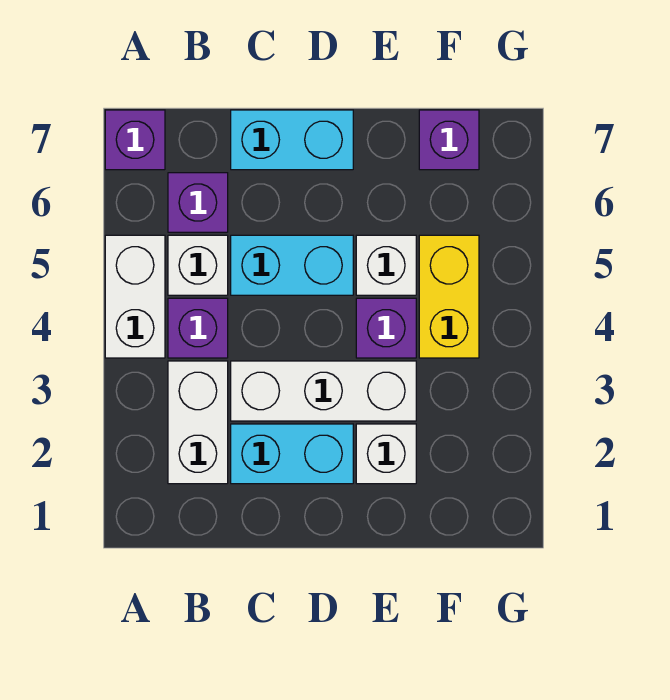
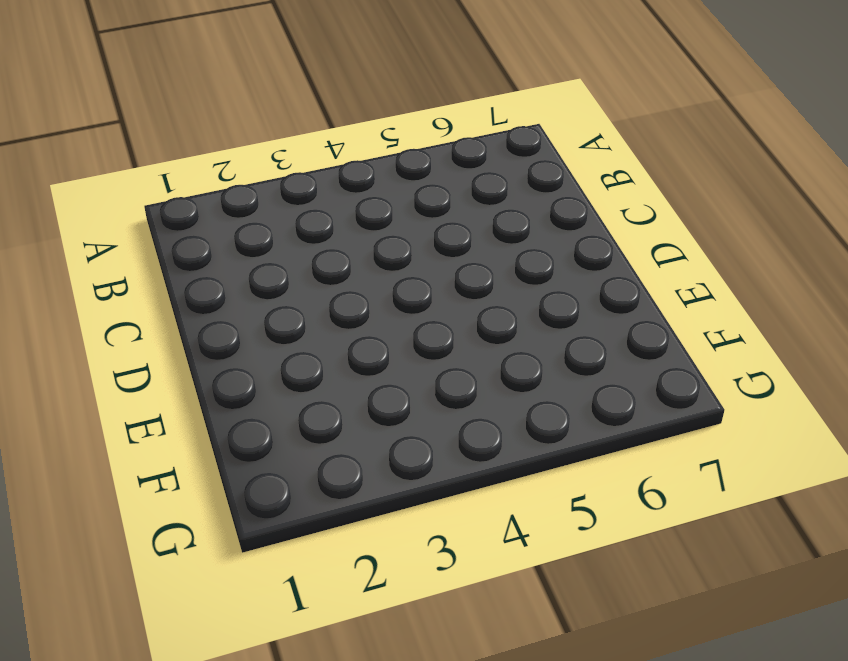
none -> white 1x2 brick [105,235,165,358]
none -> purple 1x1 brick [105,110,165,170]
none -> white 1x2 brick [168,361,228,484]

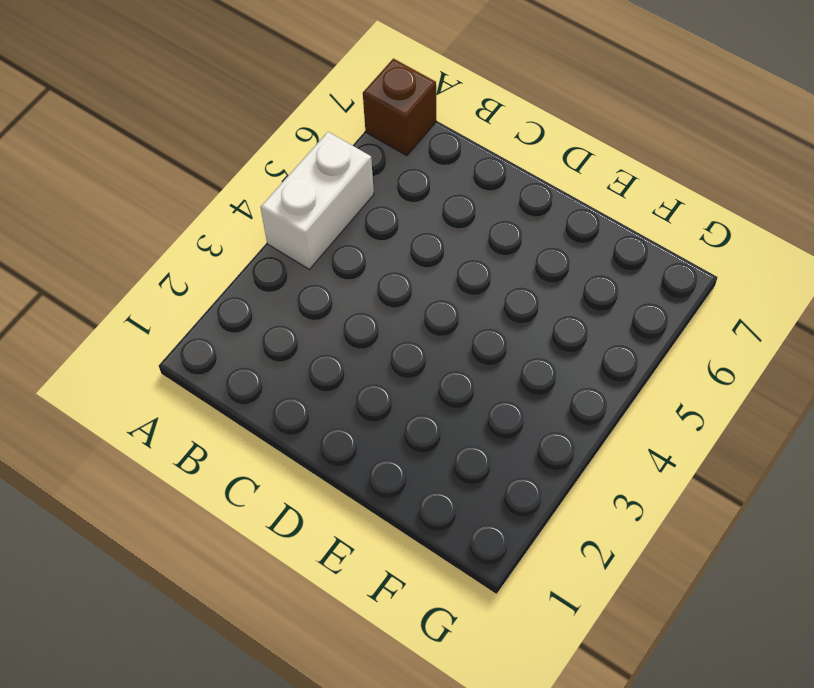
brown 1x1 brick [363,59,436,156] -> purple 1x1 brick [105,110,165,170]
none -> white 1x2 brick [168,361,228,484]
none -> purple 1x1 brick [168,298,228,358]
none -> white 1x1 brick [168,235,228,295]

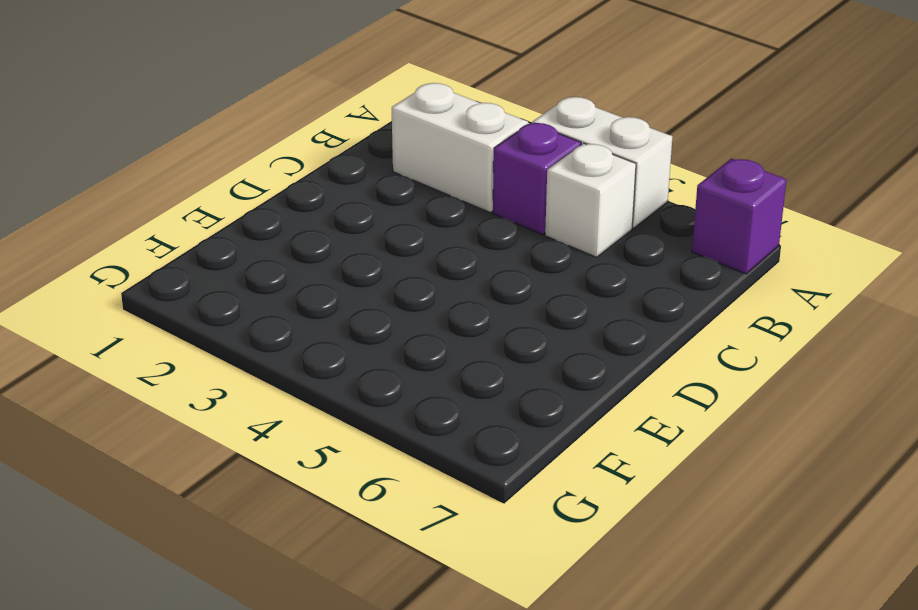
none -> purple 1x1 brick [168,173,228,232]
none -> cyan 1x2 brick [231,424,353,484]
none -> white 1x3 brick [231,361,416,421]

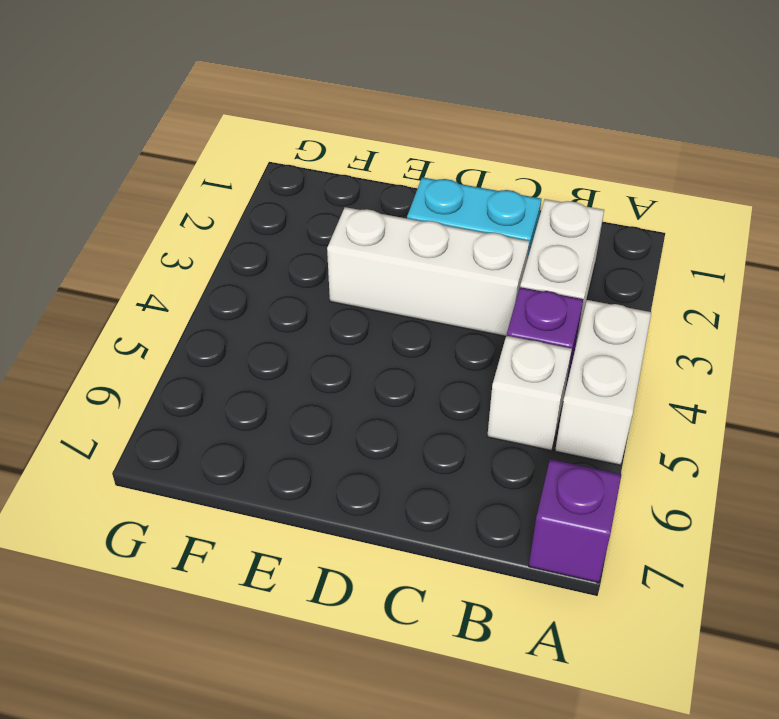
none -> purple 1x1 brick [168,173,228,232]
none -> cyan 1x2 brick [231,235,353,295]
none -> cyan 1x2 brick [231,110,353,170]

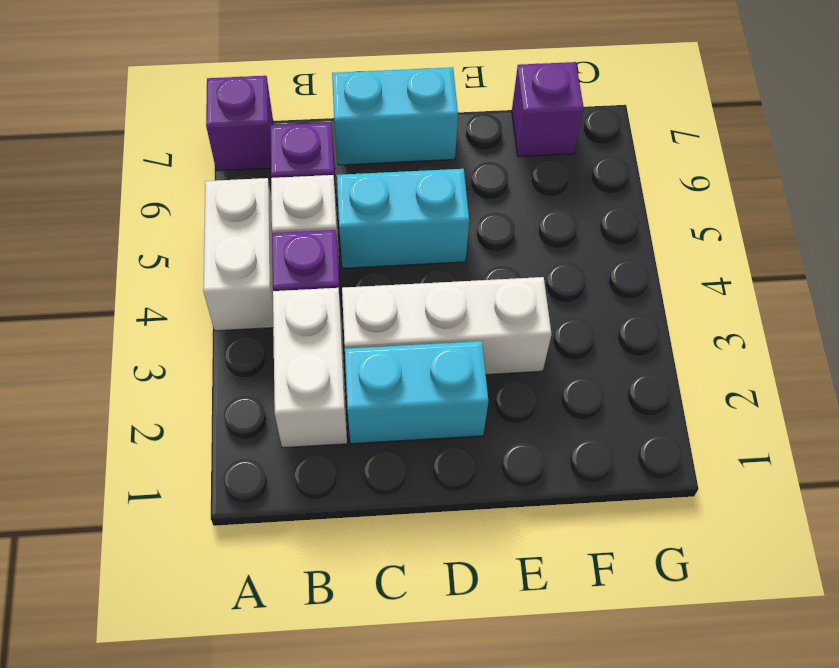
none -> white 1x1 brick [356,424,416,484]
none -> purple 1x1 brick [356,298,416,358]
none -> white 1x1 brick [356,235,416,295]

